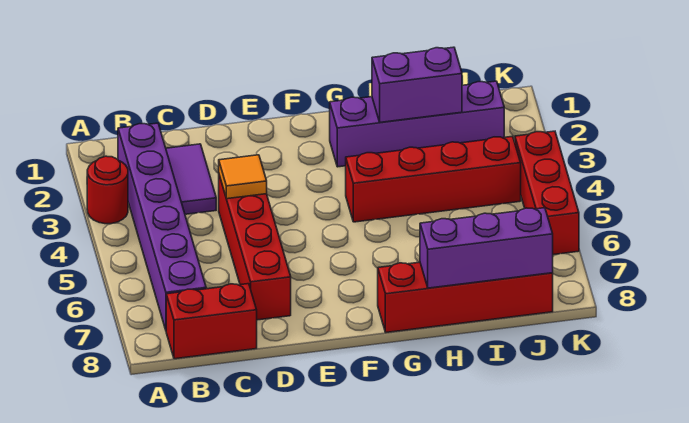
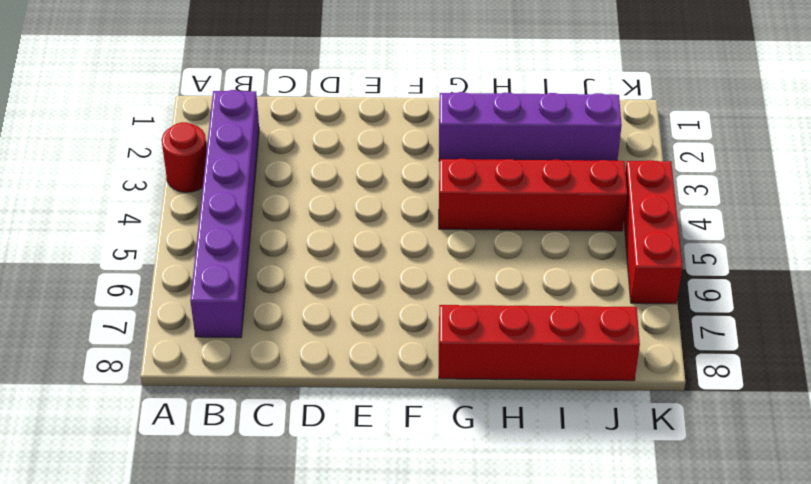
none -> red 1x2 brick [166,284,257,359]
none -> purple 1x2 tile [166,144,216,214]
none -> red 1x4 brick [219,175,291,320]

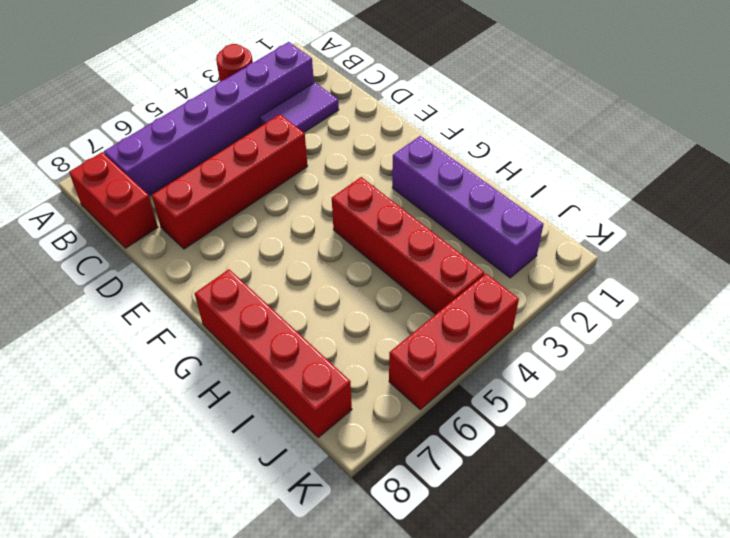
none -> orange 1x1 tile [219,155,267,199]
none -> purple 1x2 brick [372,47,462,122]
none -> purple 1x3 brick [420,208,553,288]

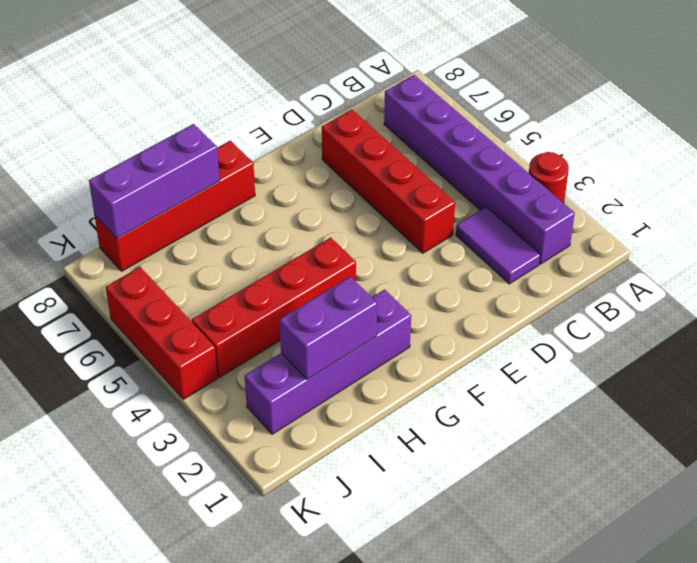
none -> red 1x2 brick [166,284,257,359]
none -> orange 1x1 tile [219,155,267,199]

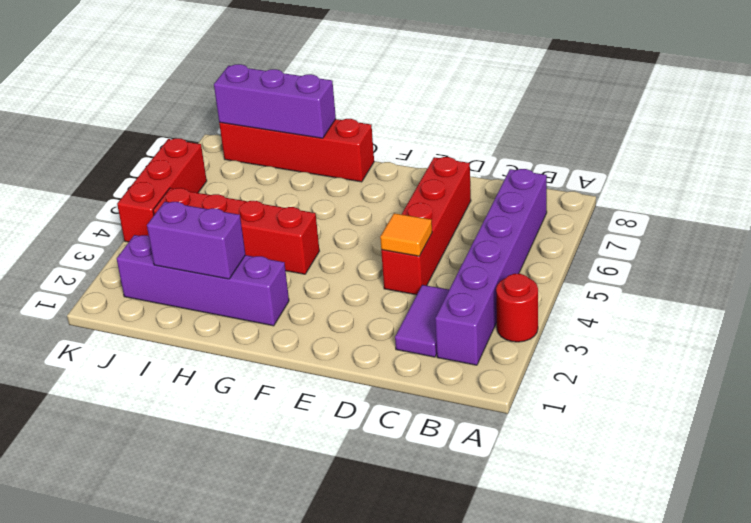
none -> red 1x2 brick [166,284,257,359]

